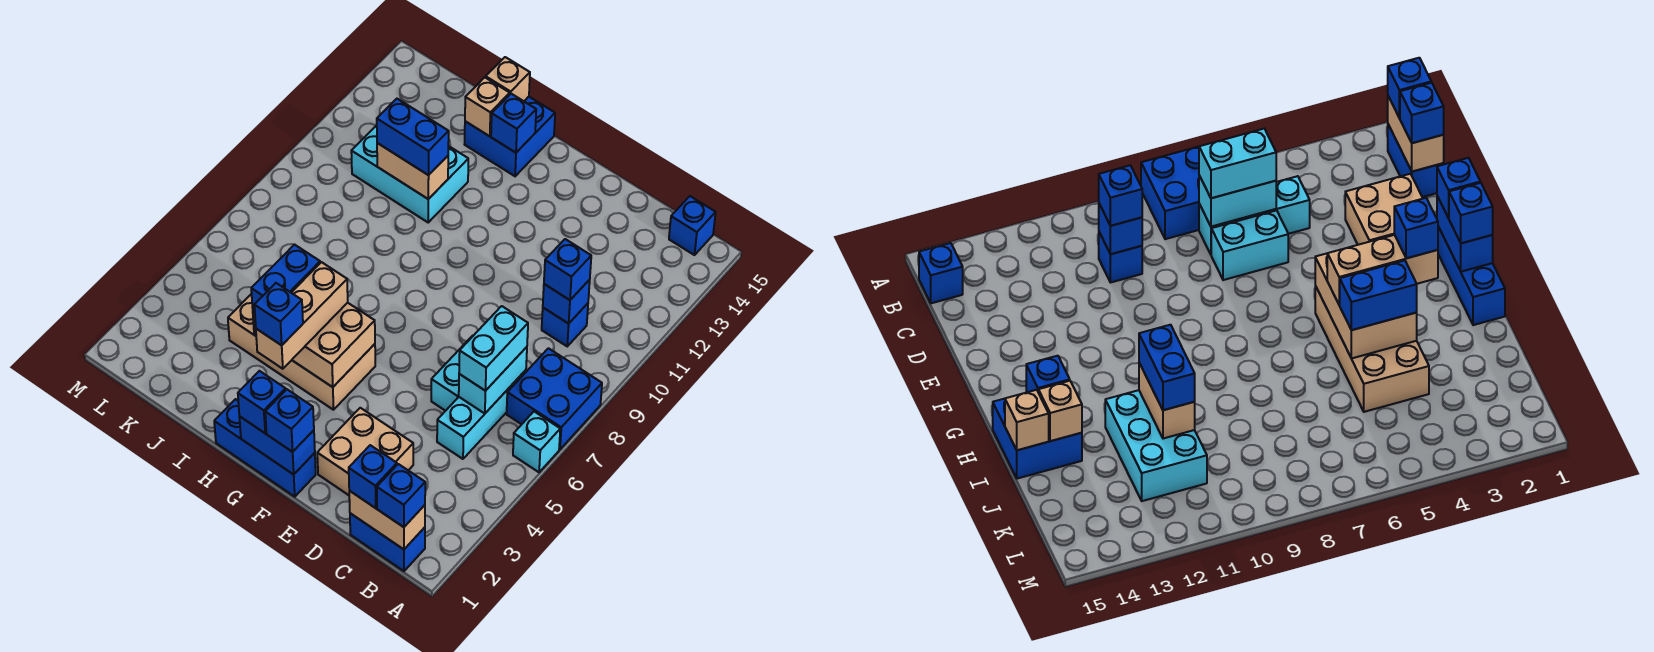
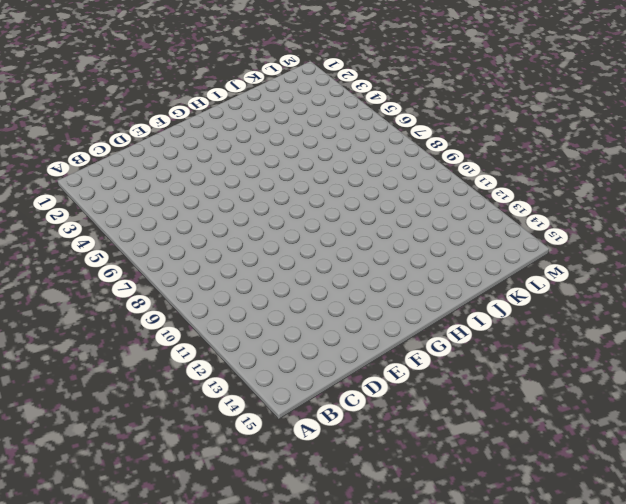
none -> cyan 1x1 brick [513,412,560,472]
none -> blue 2x2 brick [507,348,602,449]
none -> blue 1x2 brick [350,513,425,571]
none -> blue 1x1 brick [669,196,716,255]

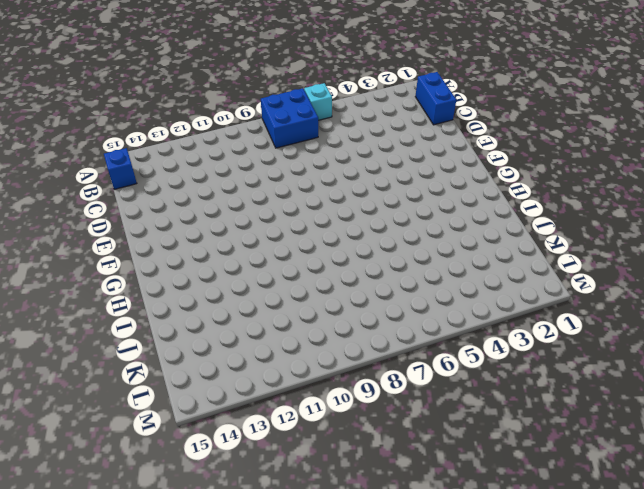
none -> cyan 1x3 brick [437,370,526,459]
none -> blue 1x1 brick [542,304,588,346]
none -> tan 2x2 brick [317,408,413,495]
none -> cyan 1x2 brick [431,336,473,411]

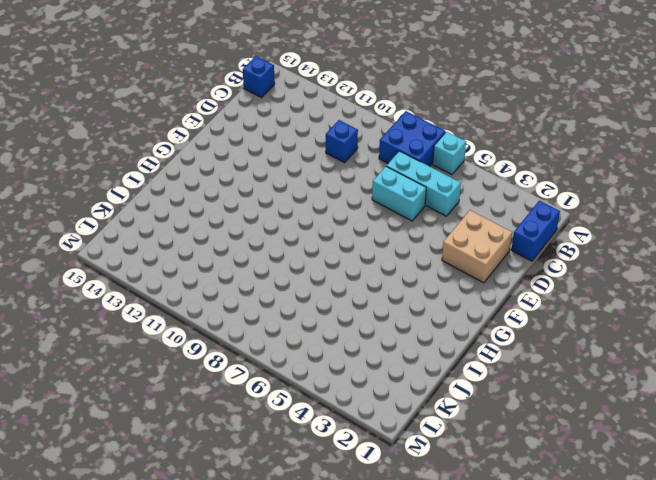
none -> blue 1x3 brick [214,399,316,497]
none -> tan 2x4 brick [228,294,375,410]
none -> blue 2x2 brick [465,97,555,176]
none -> cyan 2x3 brick [351,125,468,222]

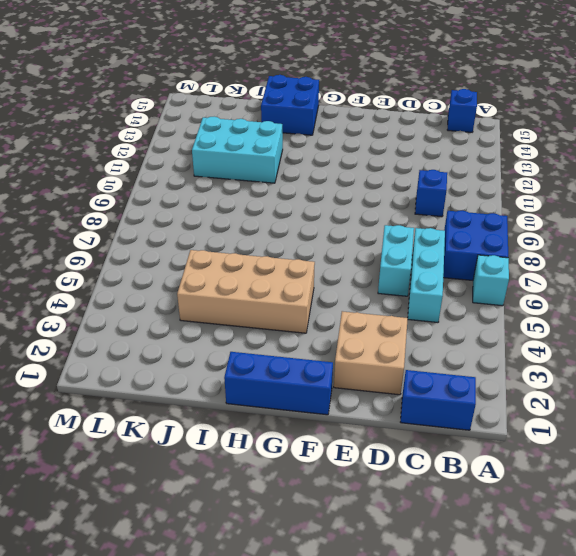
none -> tan 1x2 brick [349,491,425,549]
none -> cyan 1x2 brick [459,347,527,414]
none -> blue 1x1 brick [543,280,590,324]
none -> blue 1x2 brick [239,416,315,474]

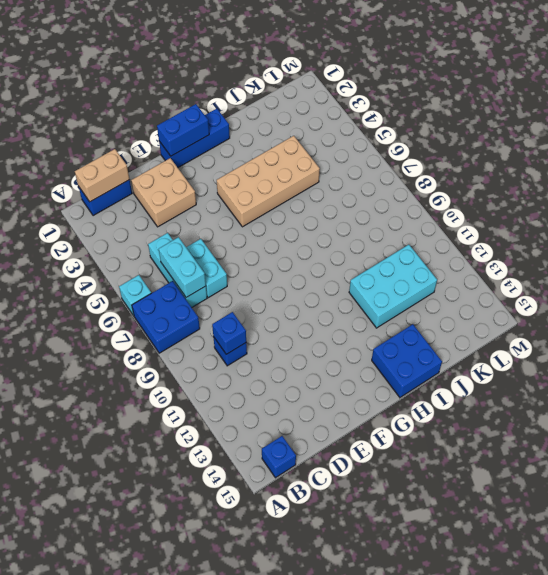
none -> tan 2x3 brick [253,303,375,387]
none -> blue 1x1 brick [491,94,536,153]
none -> tan 1x2 brick [377,143,448,199]
none -> tan 1x1 brick [465,77,510,136]

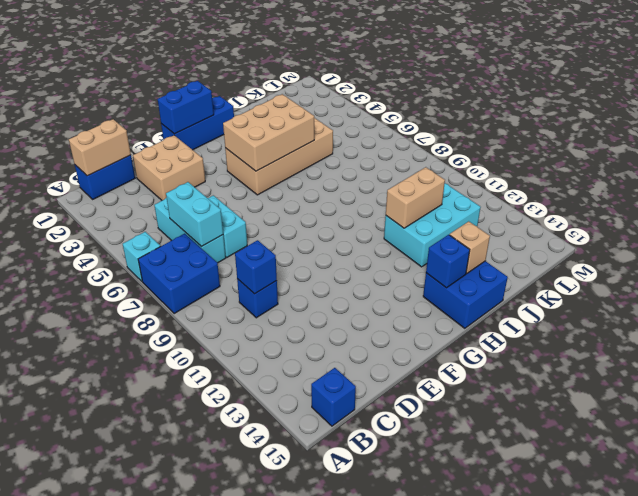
none -> tan 1x1 brick [486,57,530,101]
none -> blue 1x1 brick [377,464,425,527]
none -> blue 1x1 brick [349,445,397,508]
none -> cyan 1x2 brick [459,306,528,391]

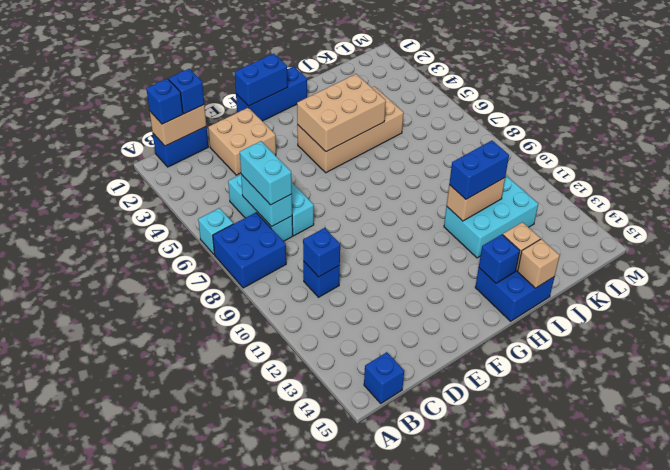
none -> blue 1x1 brick [544,239,591,300]
none -> blue 1x1 brick [265,389,314,452]
none -> blue 1x1 brick [238,371,286,433]
none -> tan 1x3 brick [256,262,348,369]

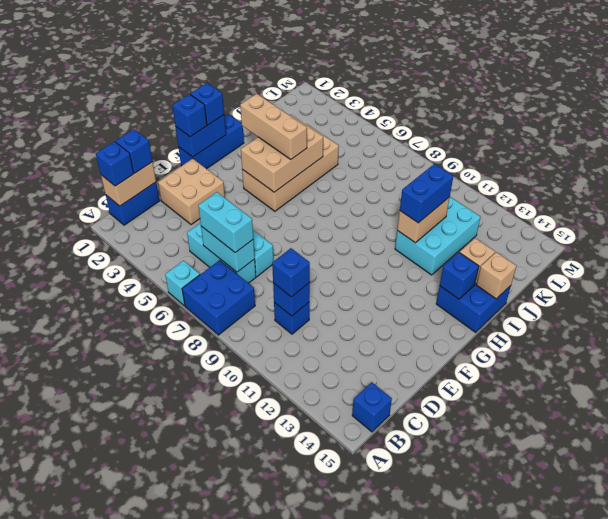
none -> blue 1x2 brick [251,245,320,313]
none -> blue 1x1 brick [254,283,303,345]

